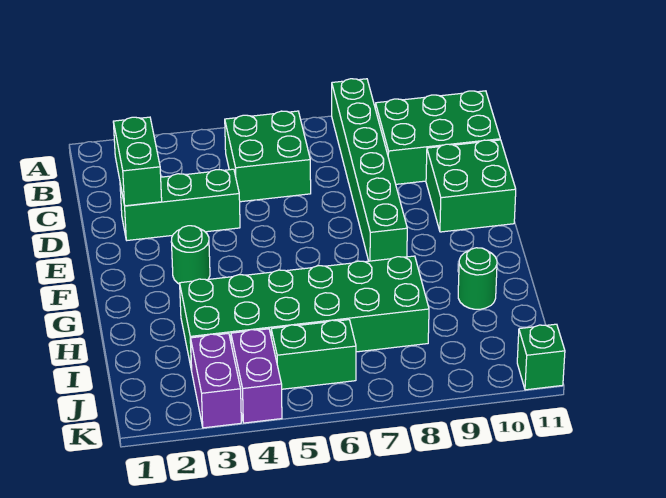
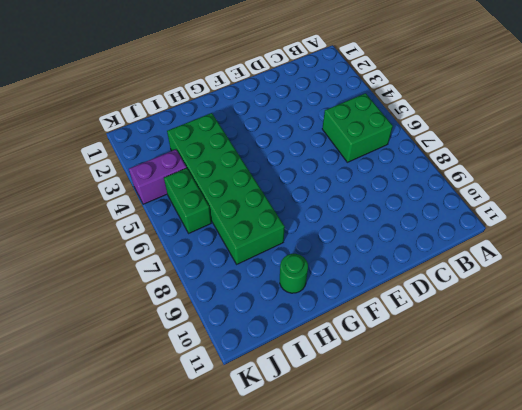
none -> green 1x6 brick [332,79,407,261]
none -> green 2x3 brick [375,91,500,184]
none -> green 1x3 brick [120,169,240,240]

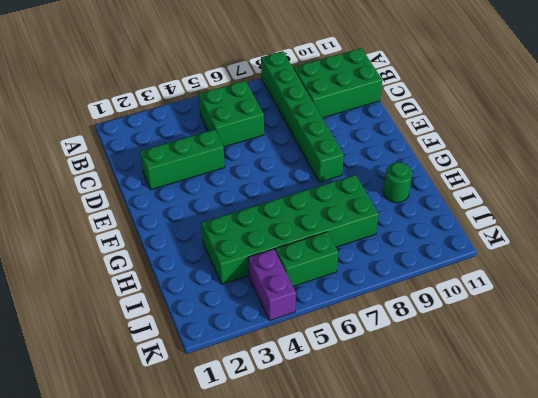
none -> green 2x2 brick [426,140,516,232]
none -> green 1x1 round brick [171,226,210,284]
none -> purple 1x2 brick [191,333,241,428]

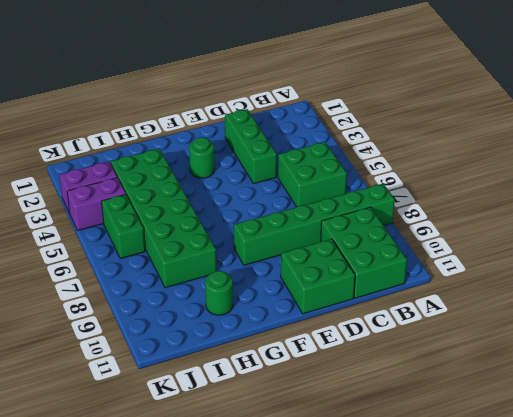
none -> green 1x1 brick [517,324,565,390]
none -> green 1x2 brick [113,117,162,206]

